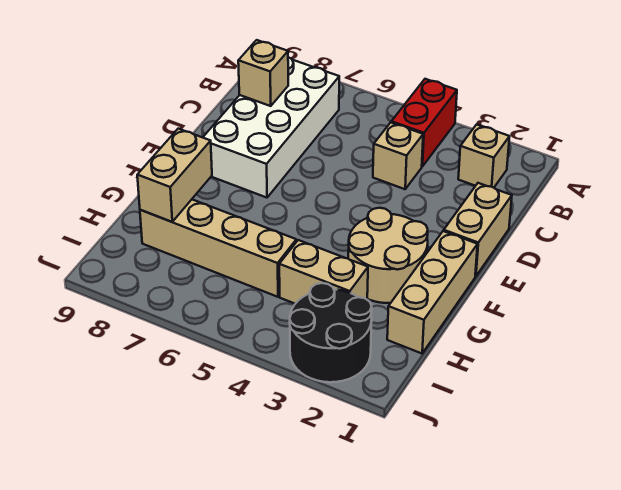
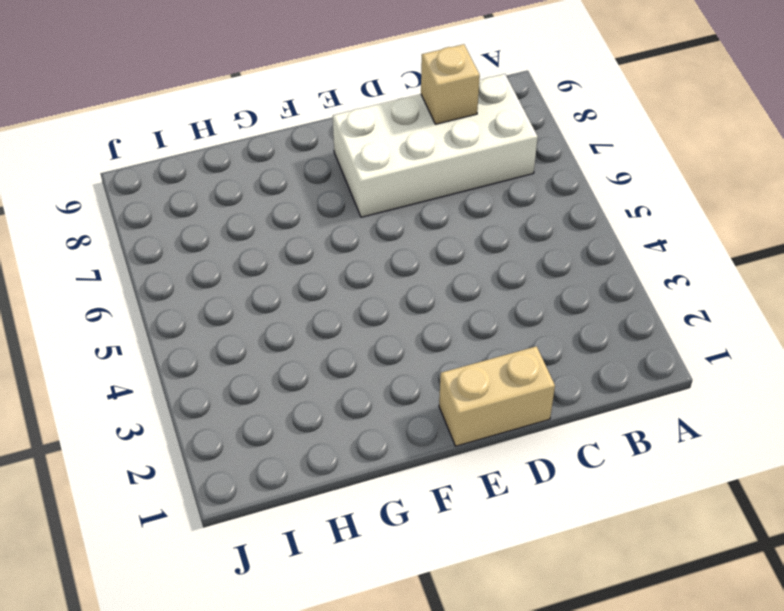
none -> red 1x2 brick [391,79,457,167]
none -> tan 1x1 brick [458,125,510,188]
none -> tan 1x1 brick [373,123,423,189]

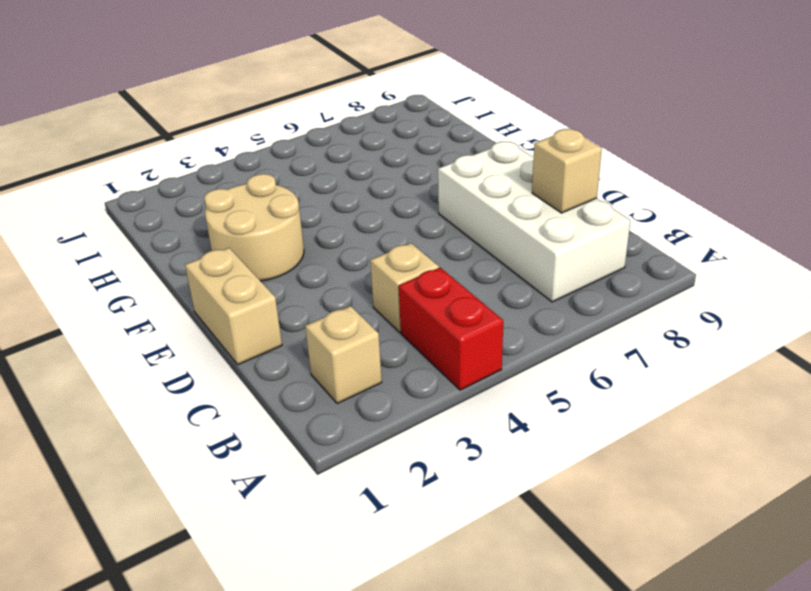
none -> tan 1x3 brick [387,231,478,353]
none -> tan 1x2 brick [279,240,368,304]
none -> tan 1x4 brick [140,200,296,297]

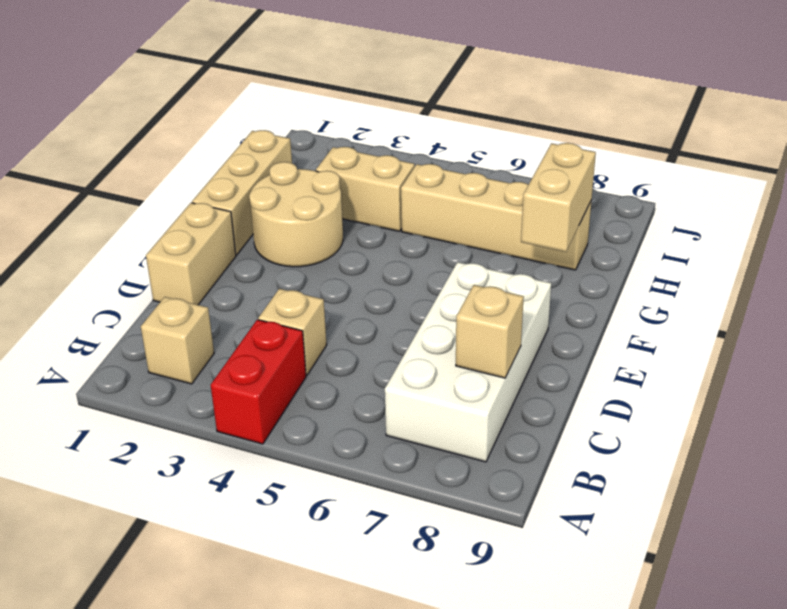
none -> black 2x2 round brick [290,283,372,382]

